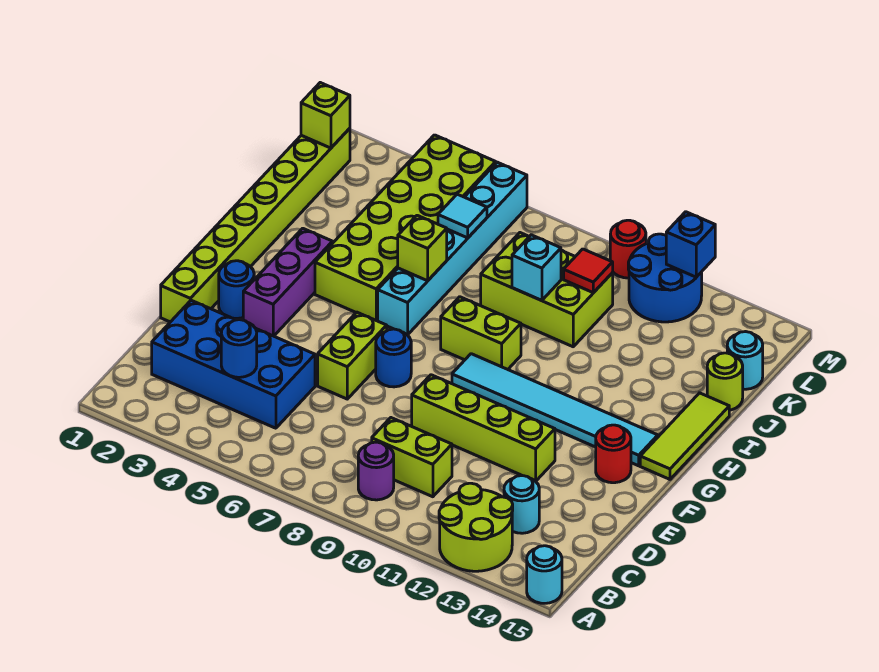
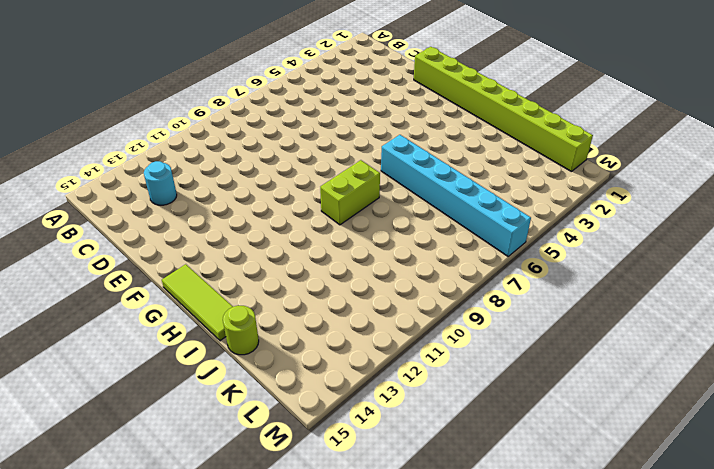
none -> lime 2x2 round brick [439,483,513,571]
none -> cyan 1x1 round brick [527,546,562,603]
none -> purple 1x1 round brick [358,442,394,500]
none -> blue 2x4 brick [152,300,315,428]

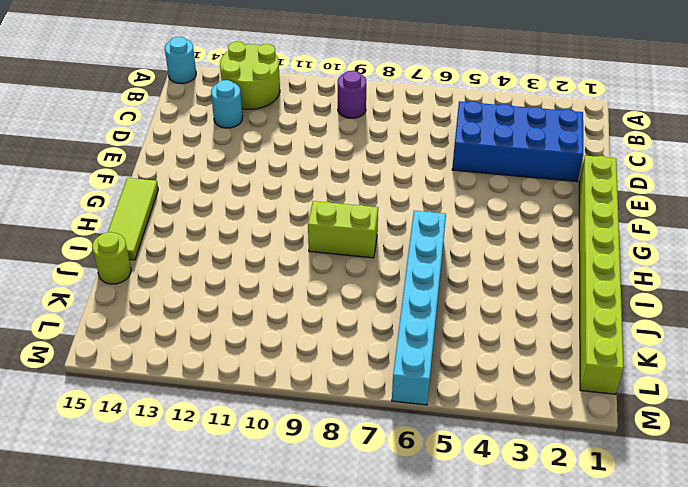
none -> lime 1x2 brick [372,418,452,497]
none -> lime 1x2 brick [318,312,387,399]
none -> lime 1x4 brick [412,375,555,481]
none -> blue 1x1 round brick [219,261,254,318]

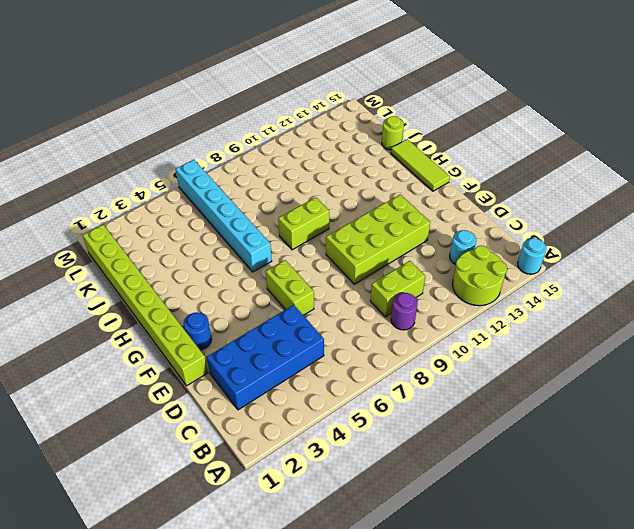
lime 2x4 brick [326,194,430,284] -> lime 1x4 brick [412,375,555,481]
none -> purple 1x3 brick [243,228,333,336]
none -> blue 1x1 round brick [376,329,411,387]
none -> red 1x1 round brick [596,425,631,483]
none -> cyan 1x6 tile [452,354,658,466]

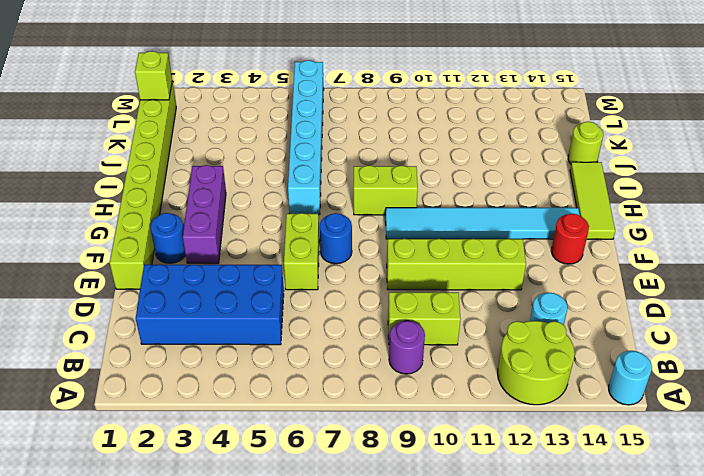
none -> lime 2x6 brick [315,135,496,321]
none -> lime 2x3 brick [481,233,613,347]
none -> cyan 1x1 round brick [727,332,763,389]
none -> blue 2x2 round brick [628,234,702,322]

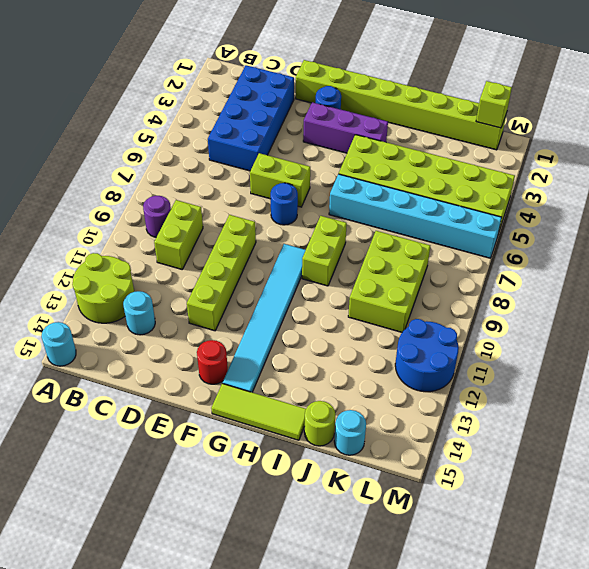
none -> red 1x1 round brick [610,220,646,278]
none -> blue 1x1 round brick [221,320,257,377]
none -> lime 1x1 brick [398,215,447,281]
none -> cyan 1x1 brick [512,235,561,301]

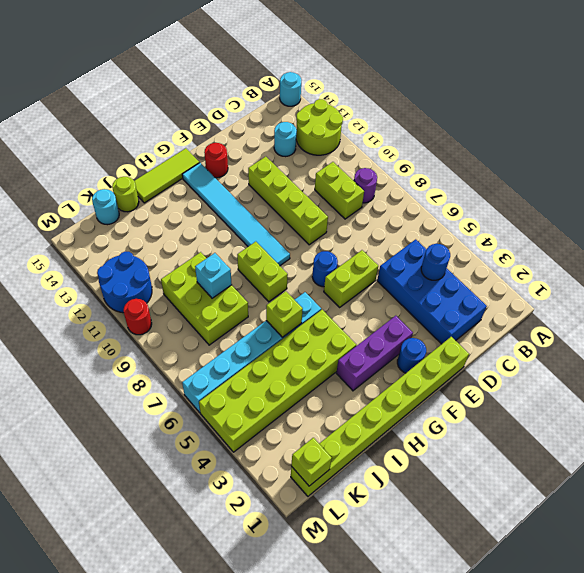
none -> cyan 1x1 tile [438,194,487,238]
none -> red 1x1 tile [564,249,613,293]
none -> blue 1x1 brick [666,212,715,277]

